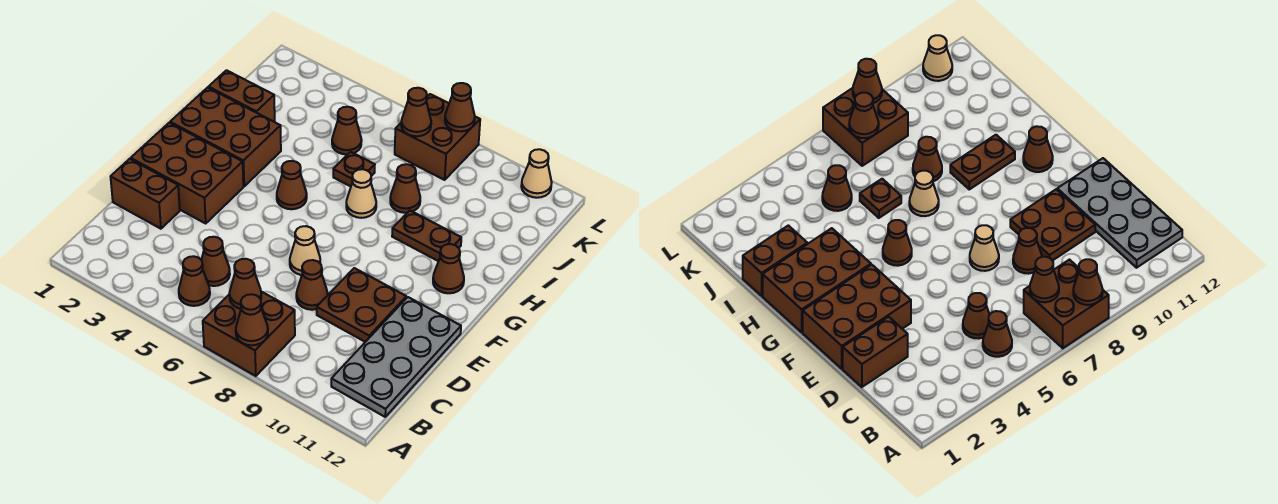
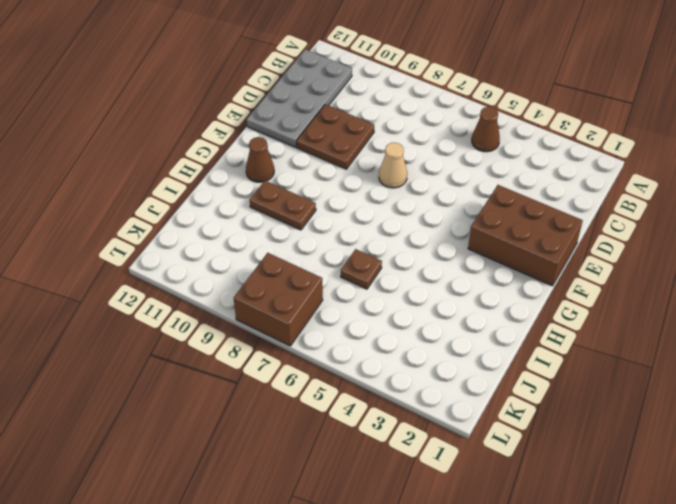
none -> brown 2x2 brick [203,292,295,376]
none -> brown 1x1 cone [201,237,230,286]
none -> brown 1x2 brick [111,159,180,229]

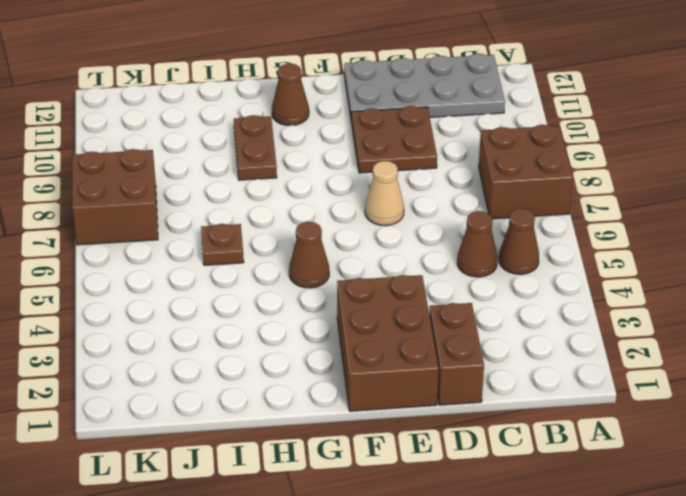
none -> brown 1x1 cone [296,260,328,310]
none -> brown 2x3 brick [170,88,281,186]
none -> tan 1x1 cone [346,169,376,218]

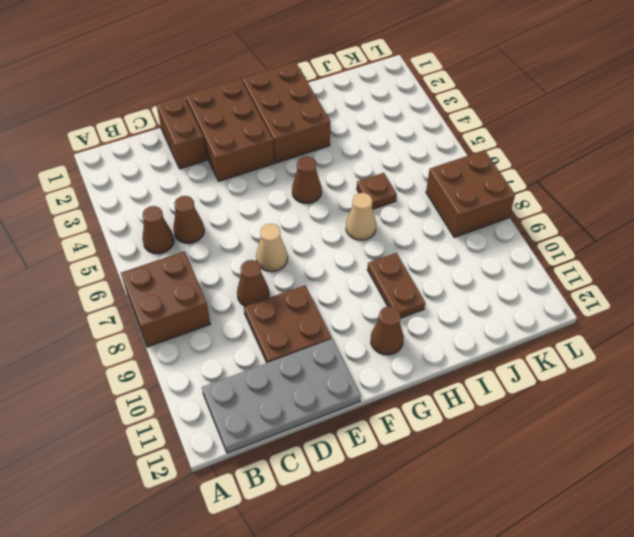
none -> brown 1x2 brick [208,70,275,122]
none -> brown 1x1 cone [390,164,420,213]
none -> brown 1x1 cone [332,107,362,154]

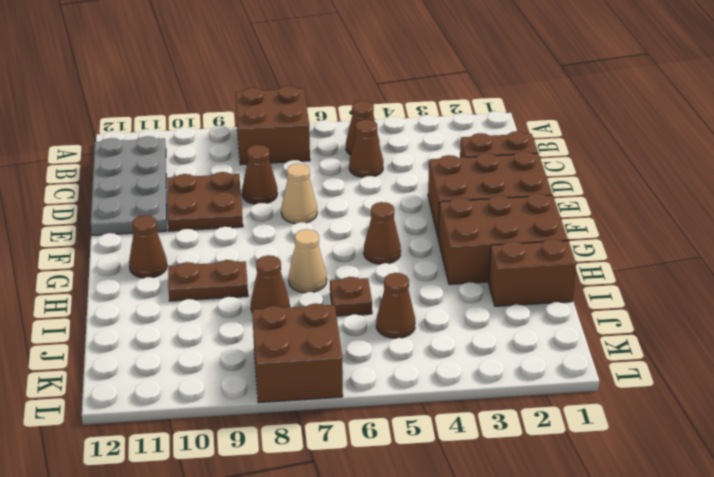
none -> tan 1x1 cone [521,149,552,198]
none -> brown 1x1 cone [236,294,268,345]
none -> brown 1x1 cone [229,259,261,309]

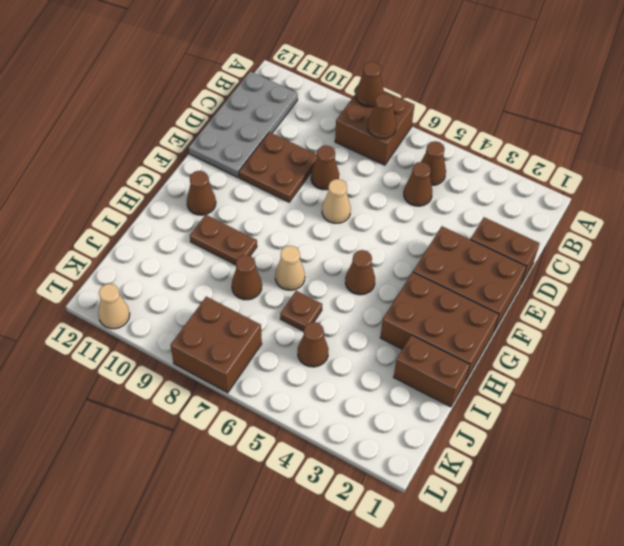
none -> brown 1x1 cone [401,88,431,136]
none -> brown 1x1 cone [445,83,475,131]

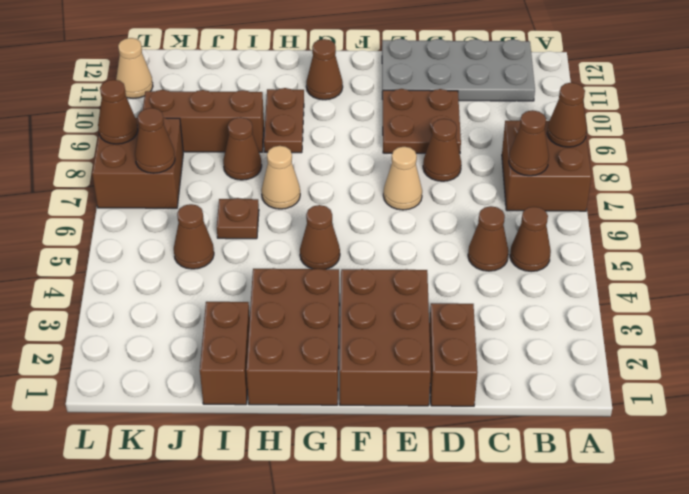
brown 1x3 brick [143,90,264,152] -> none

